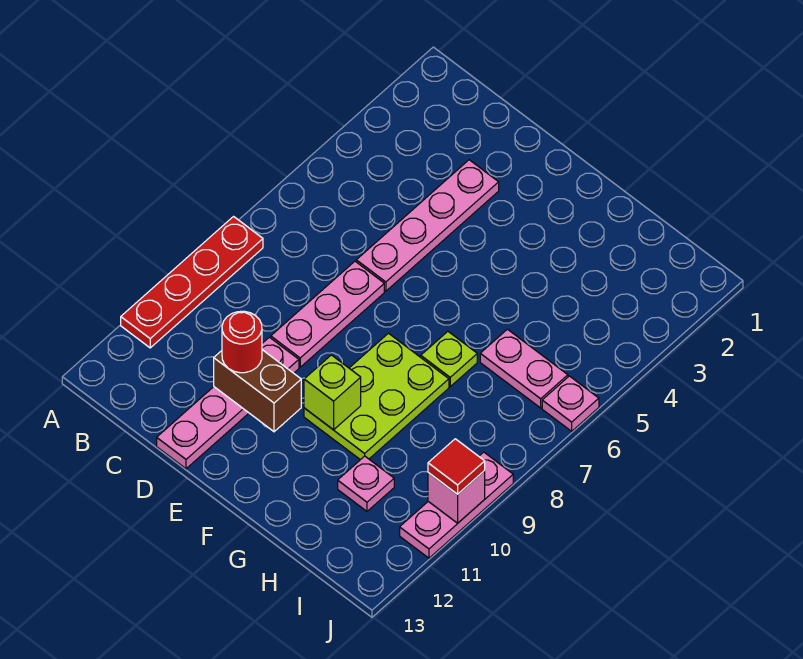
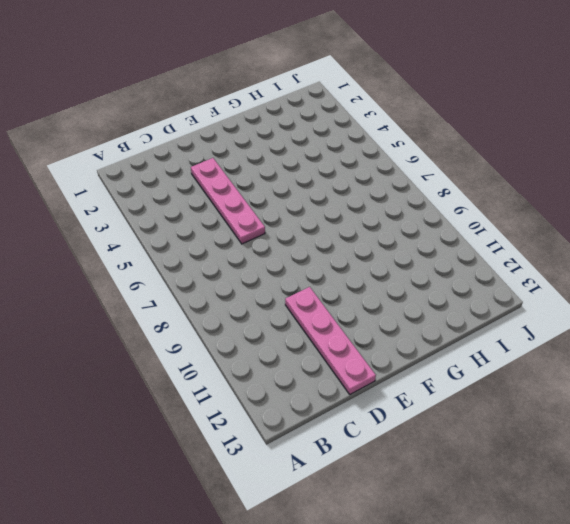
none -> red 1x4 plate [121,217,263,348]
none -> pink 1x3 plate [271,261,384,367]
none -> lime 2x3 plate [304,333,449,460]

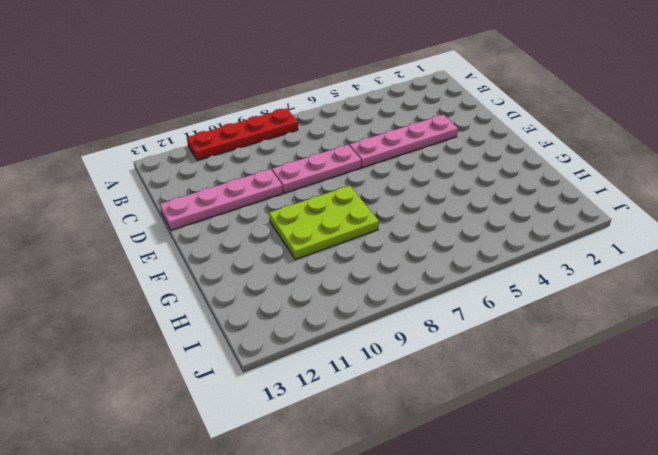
none -> lime 1x1 plate [421,332,477,387]
none -> pink 1x2 plate [480,329,568,408]
none -> pink 1x1 plate [338,456,394,511]

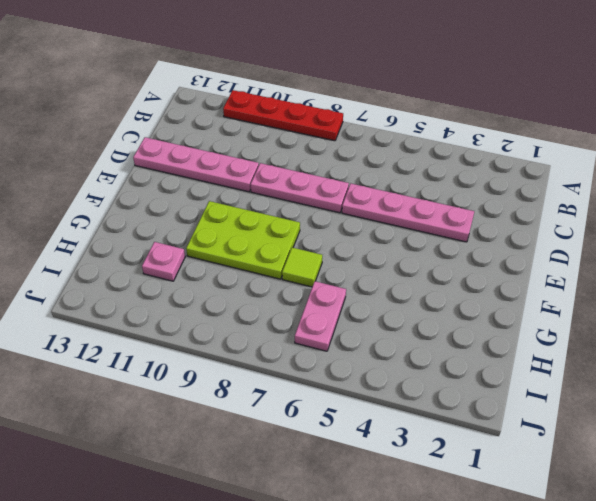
lime 1x1 tile [282,248,322,287] -> lime 1x1 plate [421,332,477,387]
none -> pink 1x1 plate [542,376,599,431]
none -> pink 1x3 plate [400,452,513,558]
none -> brown 1x2 brick [214,350,301,432]

